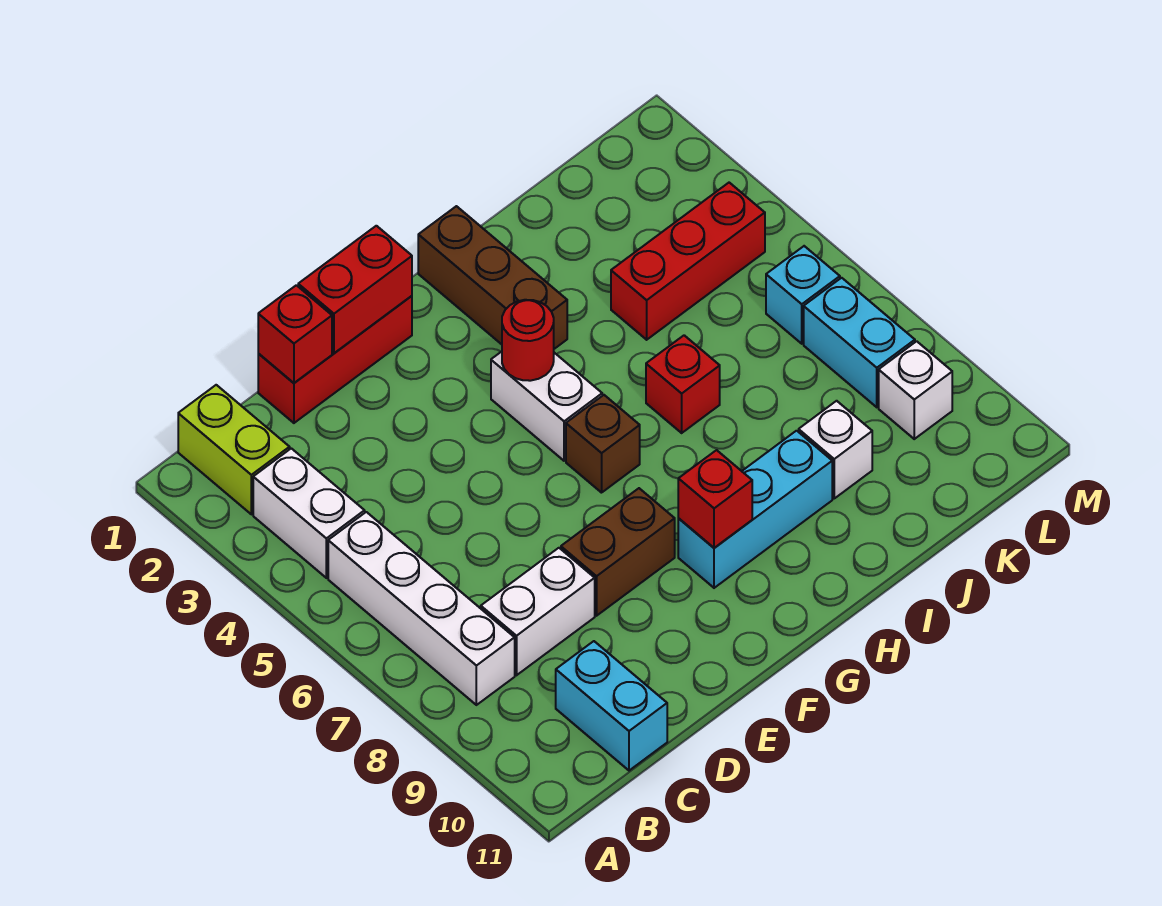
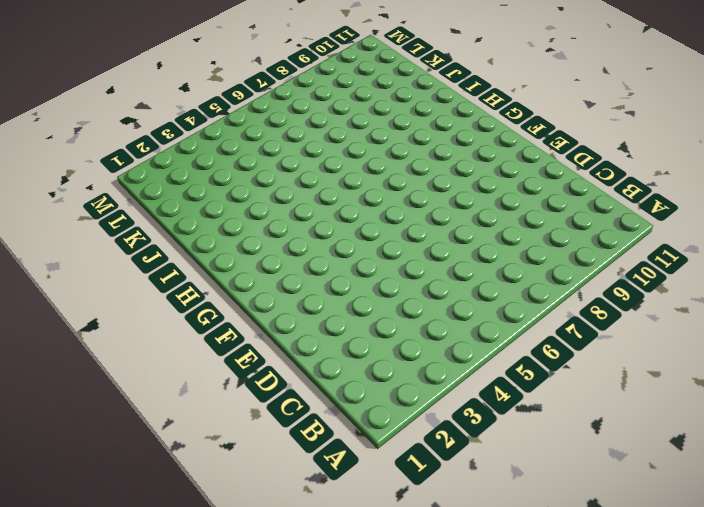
none -> lime 1x2 brick [178,385,290,514]
none -> white 1x2 brick [253,448,365,578]
none -> white 1x4 brick [328,512,515,705]

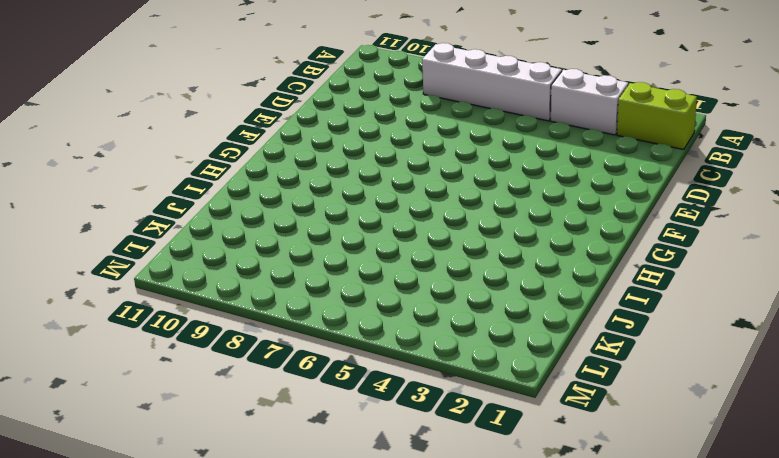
none -> white 1x2 brick [481,548,595,675]
none -> cyan 1x2 brick [556,641,667,771]
none -> red 1x3 brick [258,296,412,423]

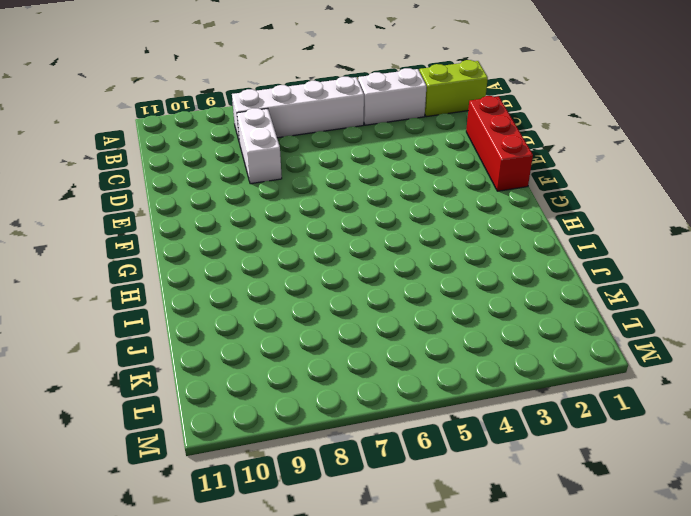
none -> cyan 1x2 brick [556,641,667,771]
none -> brown 1x2 brick [561,488,675,616]
none -> white 1x2 brick [491,352,602,461]

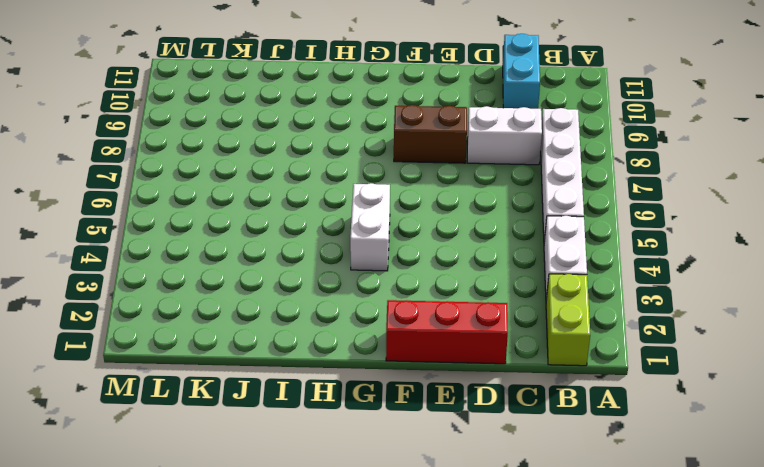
none -> brown 1x1 brick [566,395,640,493]
none -> cyan 1x3 brick [678,431,832,588]
none -> brown 1x3 brick [418,206,567,349]

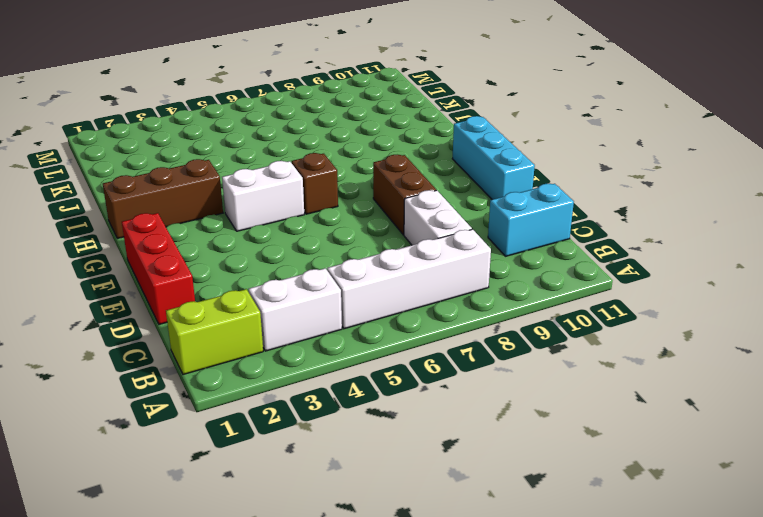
cyan 1x3 brick [452,116,535,200] -> cyan 1x3 brick moved to [678,431,832,588]
none -> red 1x1 brick [646,335,720,433]
none -> red 1x3 brick [611,183,765,340]
none -> white 1x1 brick [799,401,872,498]

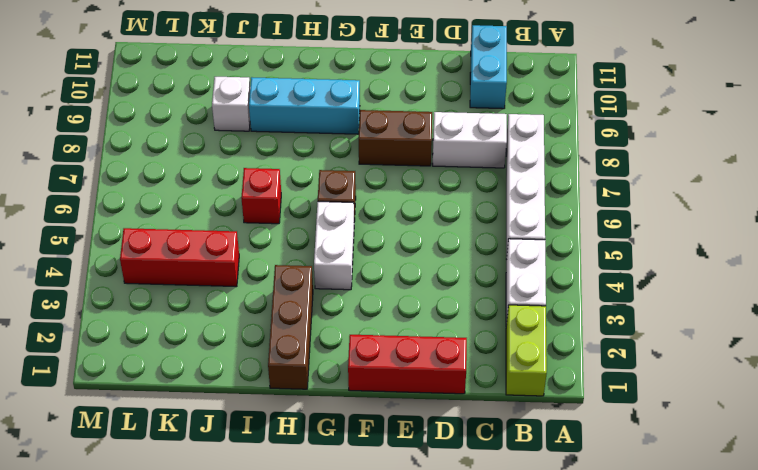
none -> cyan 1x1 brick [766,246,840,344]
none -> cyan 1x2 brick [804,278,915,407]
none -> white 1x1 brick [879,341,952,439]

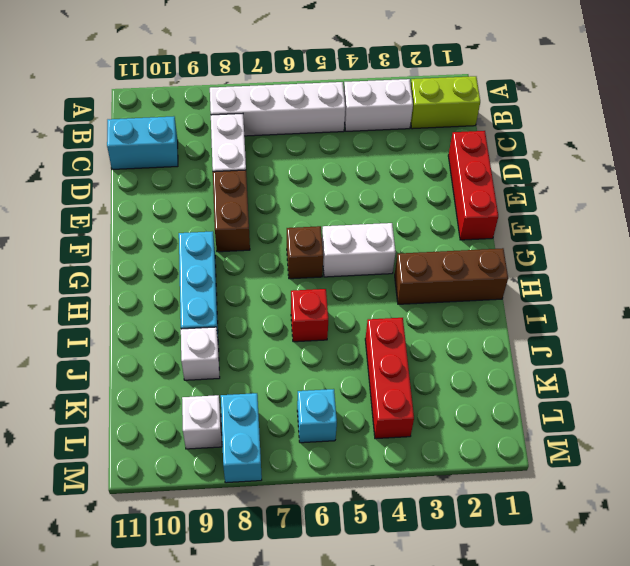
cyan 1x2 brick [221,393,262,483] -> cyan 1x2 brick turned to [804,278,915,407]
none -> red 1x1 brick [258,285,332,383]
none -> red 1x2 brick [298,226,412,353]
none -> red 1x1 round brick [502,300,554,381]

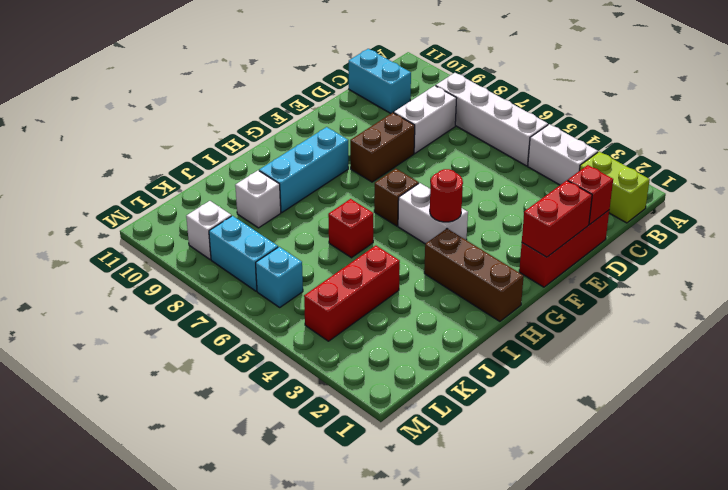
none -> red 1x1 brick [678,450,752,548]

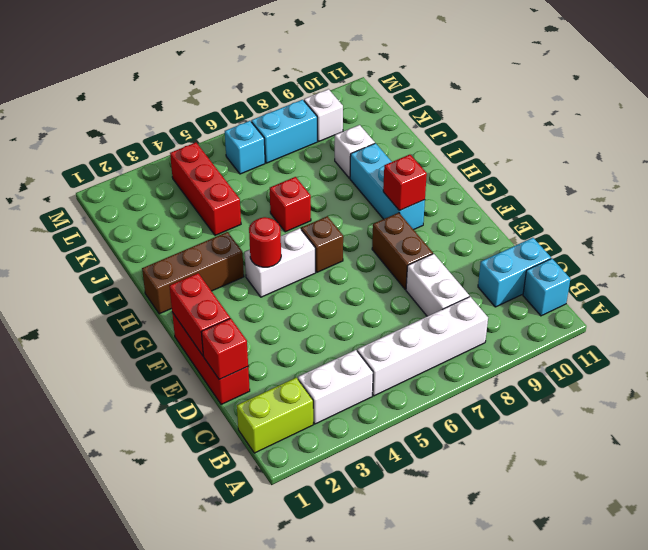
cyan 1x1 brick [523,259,570,316] -> none

